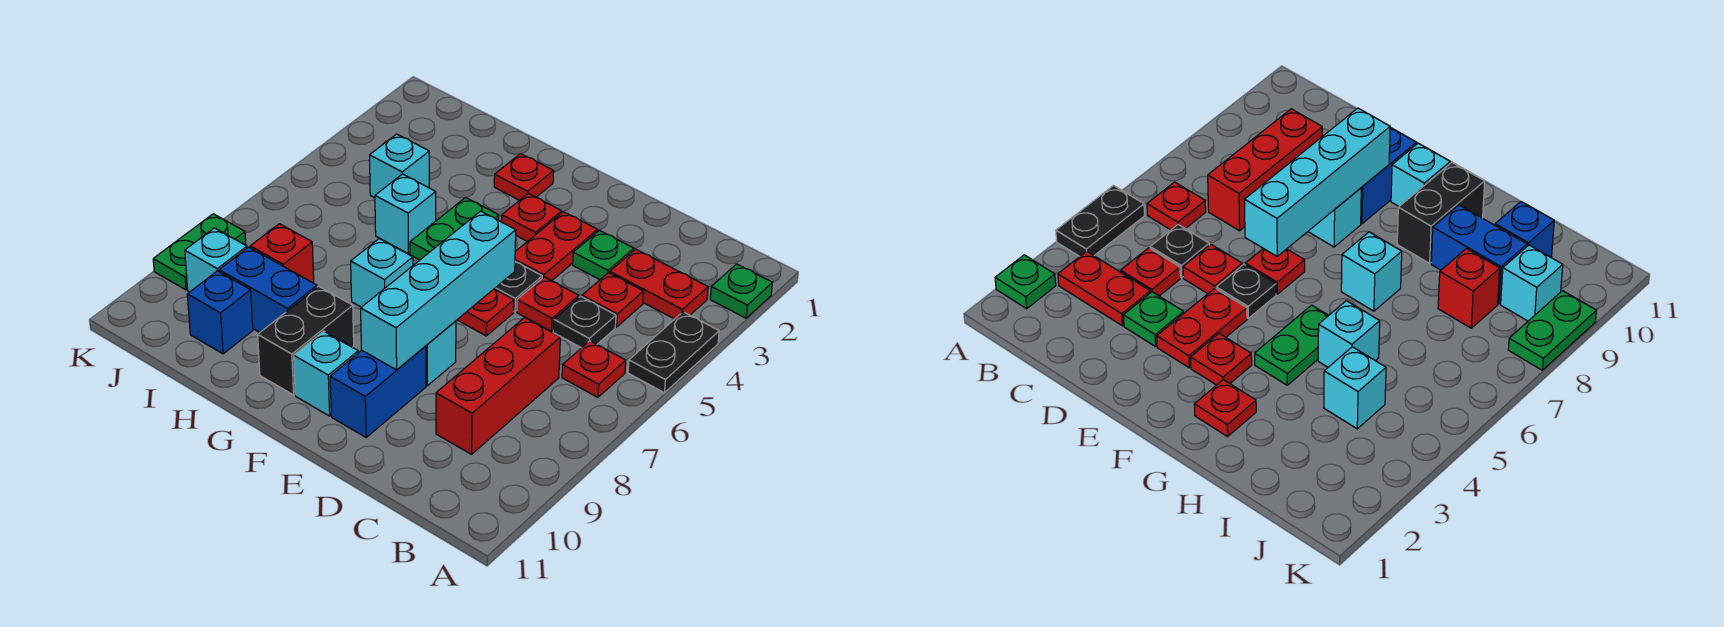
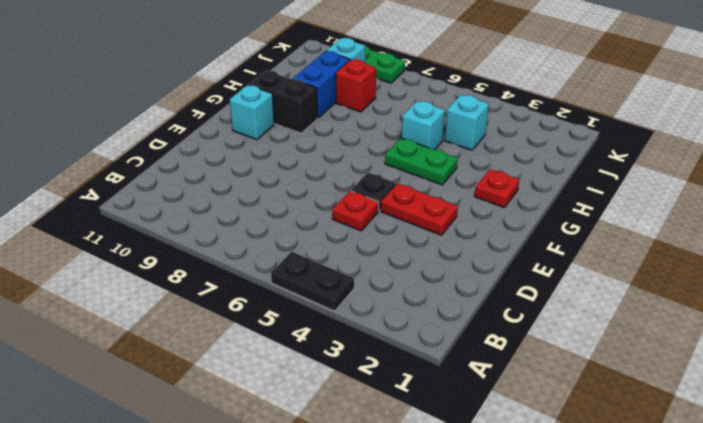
none -> green 1x1 plate [710,264,772,318]
none -> red 1x2 plate [610,249,708,319]
none -> red 1x1 plate [562,341,626,397]

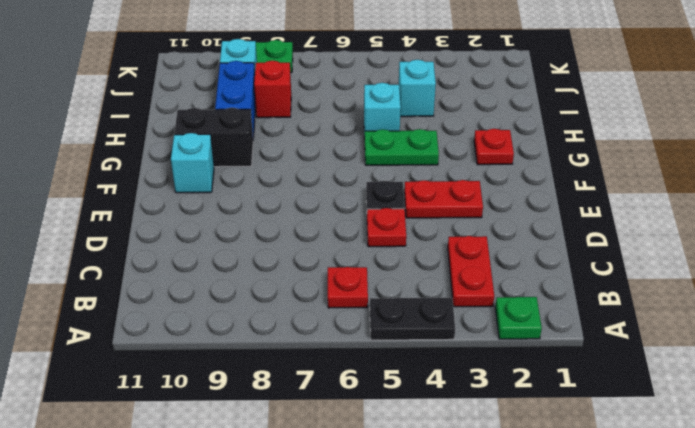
none -> red 1x1 plate [582,273,644,327]
none -> black 1x1 plate [553,297,616,348]
none -> red 1x3 brick [436,318,560,454]

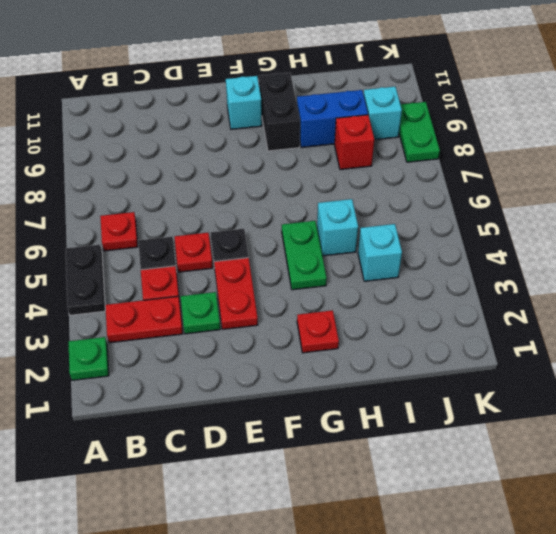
none -> red 1x3 brick [436,318,560,454]
none -> red 1x1 plate [457,289,514,336]
none -> cyan 1x1 brick [426,321,456,386]

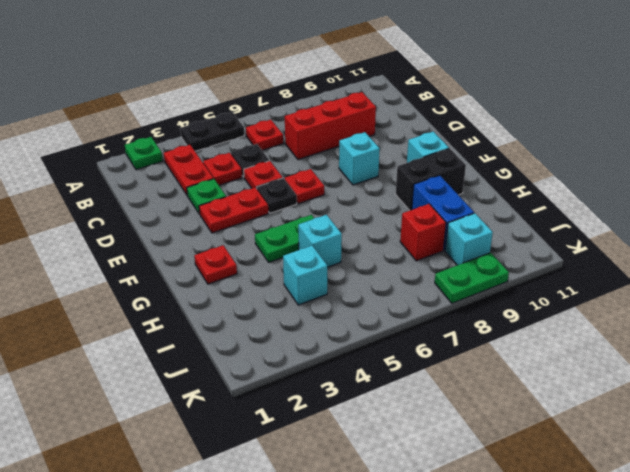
none -> blue 1x2 brick [330,346,426,437]
none -> red 1x1 plate [502,194,562,241]
none -> cyan 1x1 brick [351,239,413,307]

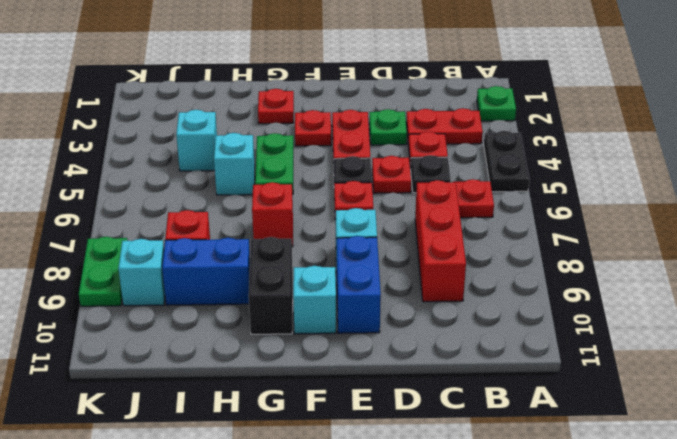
red 1x1 brick [252,182,293,247] -> cyan 1x1 brick [351,239,413,307]
none -> blue 1x1 brick [187,271,253,354]
none -> cyan 1x4 brick [361,211,516,370]

